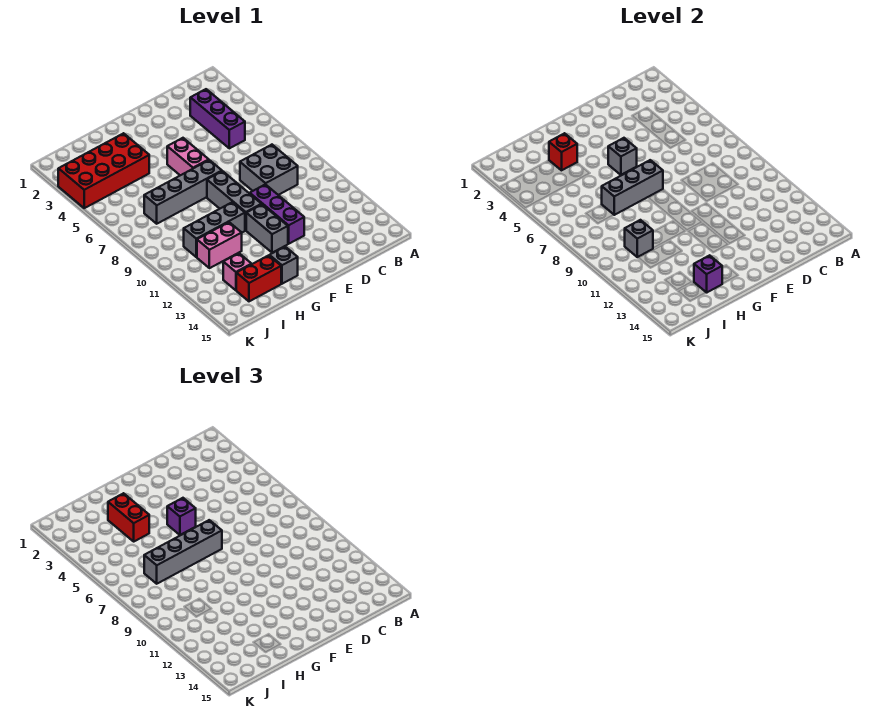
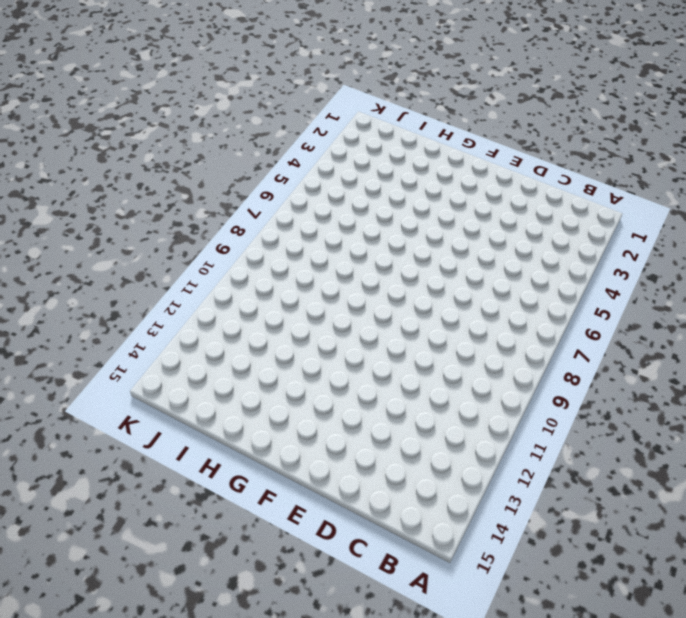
none -> purple 1x3 brick [190,89,245,148]
none -> grey 2x2 brick [240,145,298,195]
none -> purple 1x3 brick [250,184,304,244]

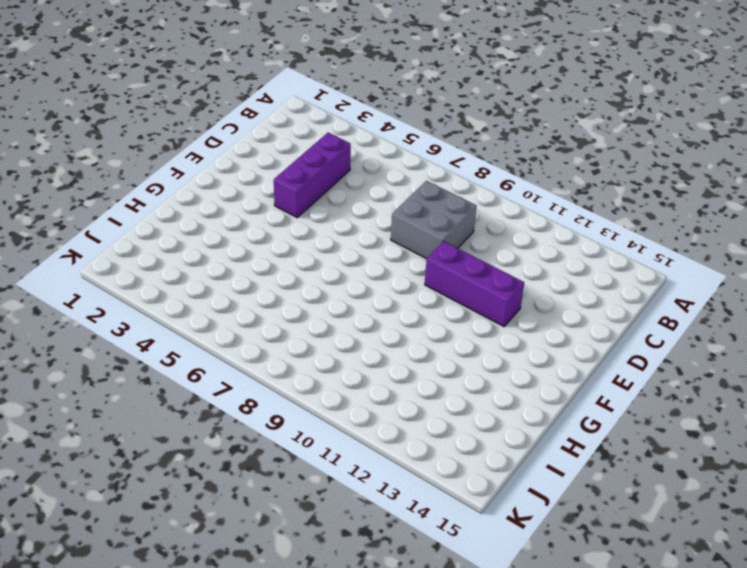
purple 1x3 brick [274,133,351,218] -> purple 1x3 brick turned to [190,89,245,148]
none -> pink 1x2 brick [167,138,209,175]
none -> grey 1x4 brick [144,160,222,224]
none -> grey 1x3 brick [207,171,261,230]

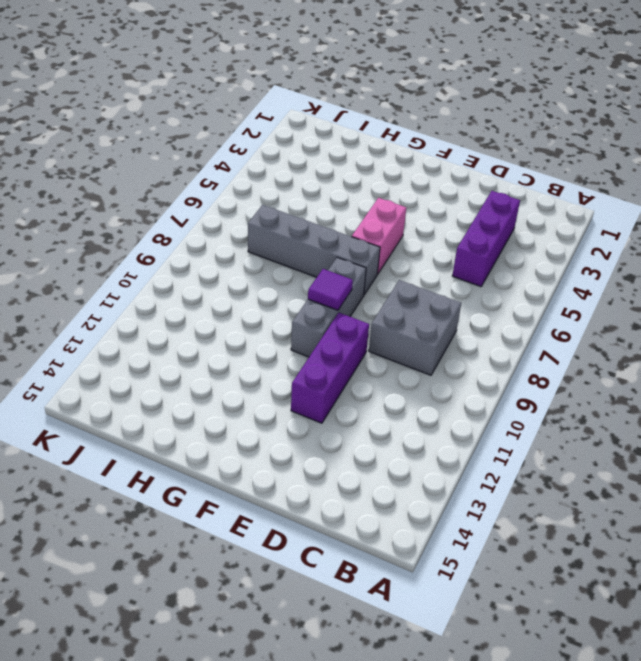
purple 1x1 tile [308,269,353,310] -> none
none -> grey 1x2 brick [246,204,288,253]
none -> grey 1x3 brick [184,202,245,257]
none -> grey 1x1 brick [269,247,298,284]

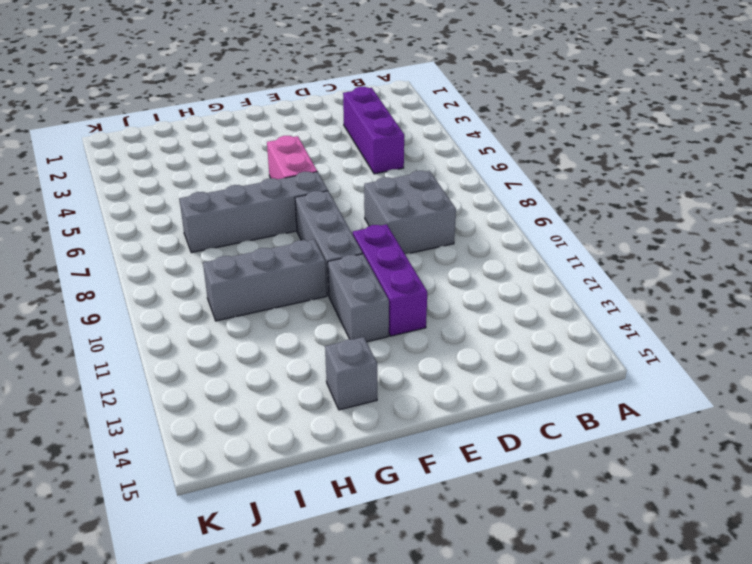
none -> red 2x4 brick [58,133,149,208]
none -> pink 1x2 brick [197,222,242,268]
none -> red 1x2 brick [236,255,281,301]

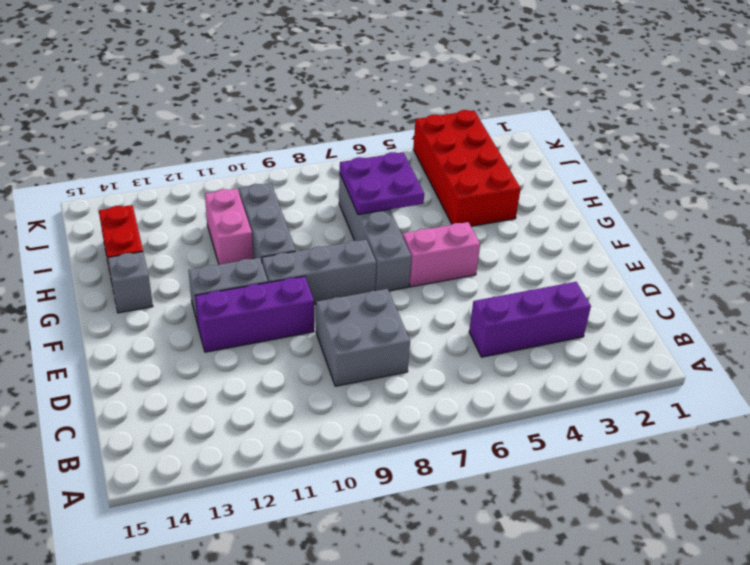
purple 2x2 plate [340,152,424,215] -> grey 1x3 brick [602,160,663,215]
none -> pink 1x1 brick [223,253,252,290]
none -> grey 1x1 brick [608,138,637,175]
none -> red 1x1 brick [549,133,577,170]

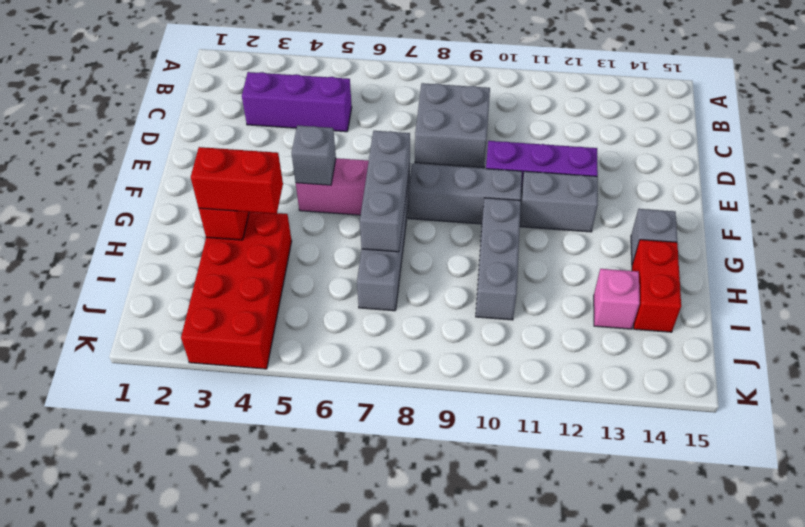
none -> pink 1x2 brick [197,222,242,268]
none -> purple 1x1 brick [694,255,722,293]
none -> grey 1x1 brick [625,220,653,257]

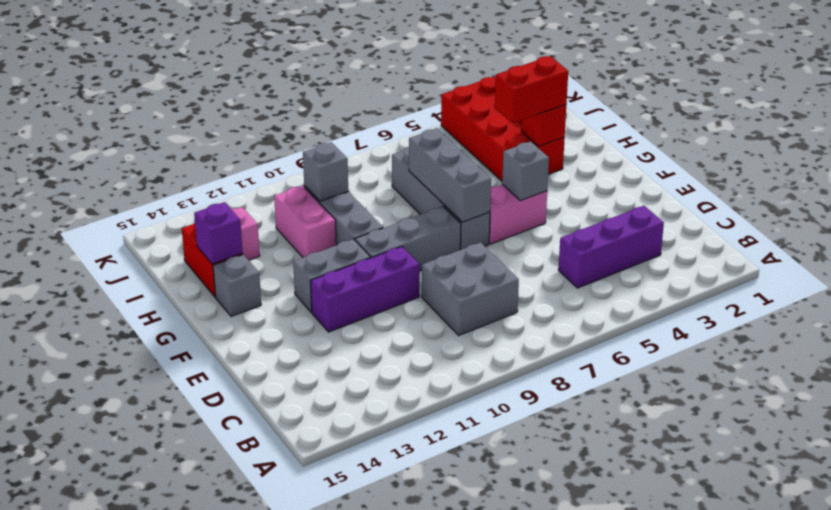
none -> purple 1x1 brick [167,498,196,535]
none -> grey 1x4 brick [144,520,222,584]

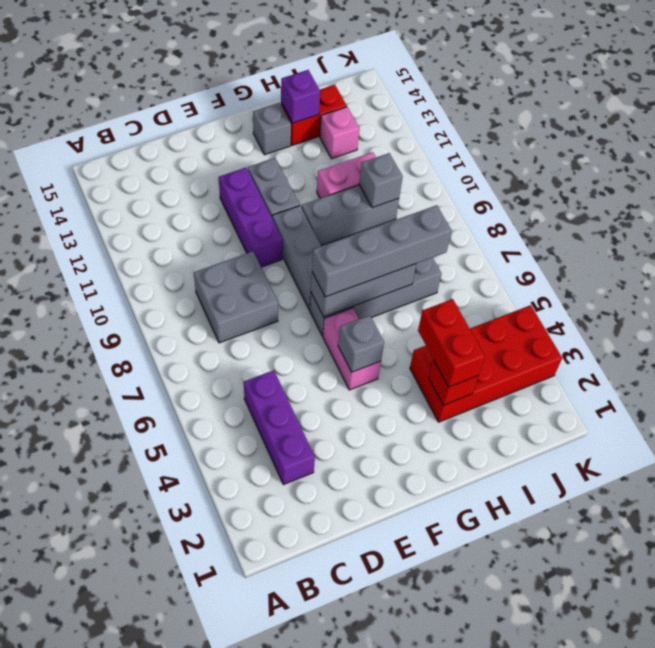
none -> purple 1x1 brick [167,498,196,535]

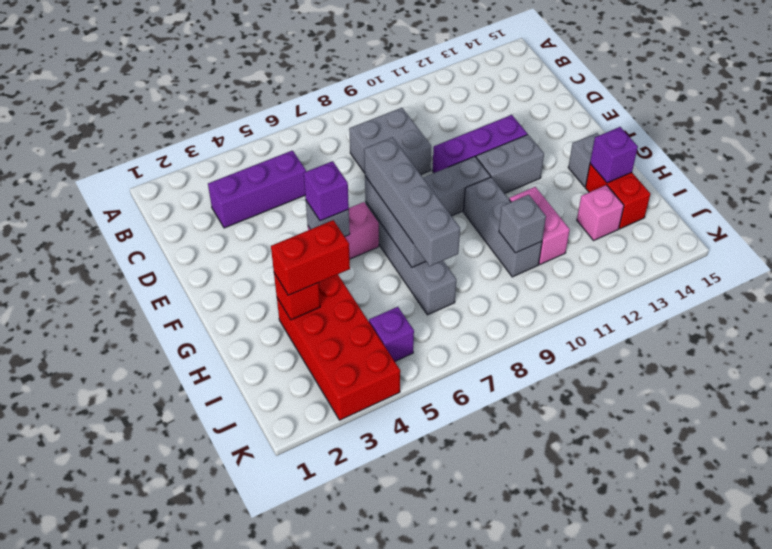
purple 1x1 brick [369,307,414,361] -> none

